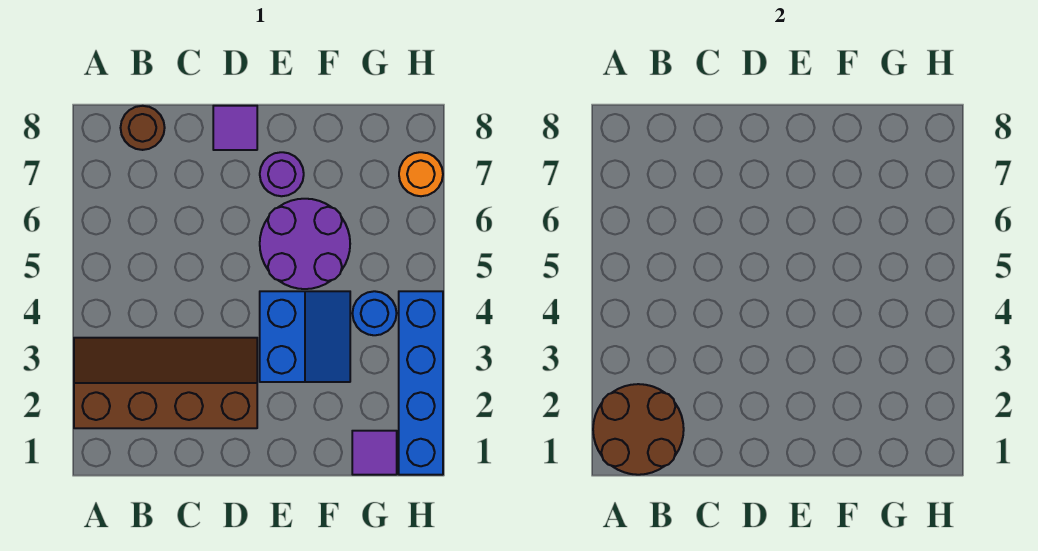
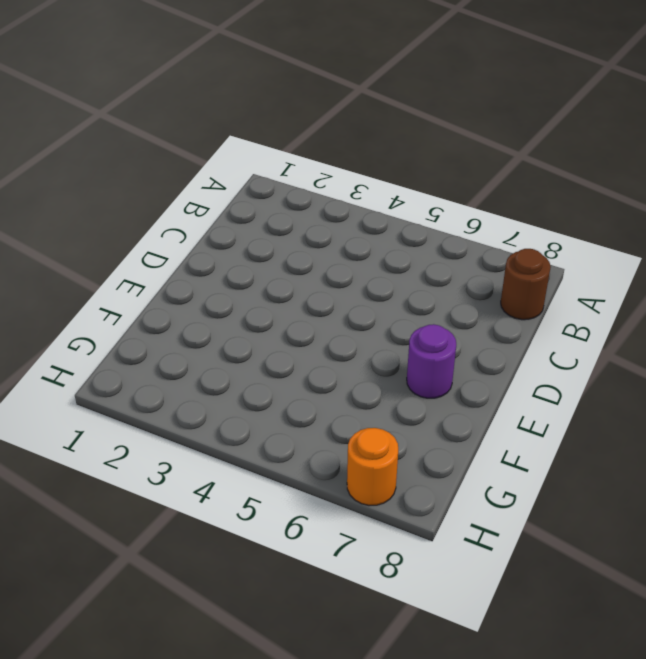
none -> brown 2x4 slope [74,338,257,428]
none -> purple 1x1 tile [213,106,257,150]

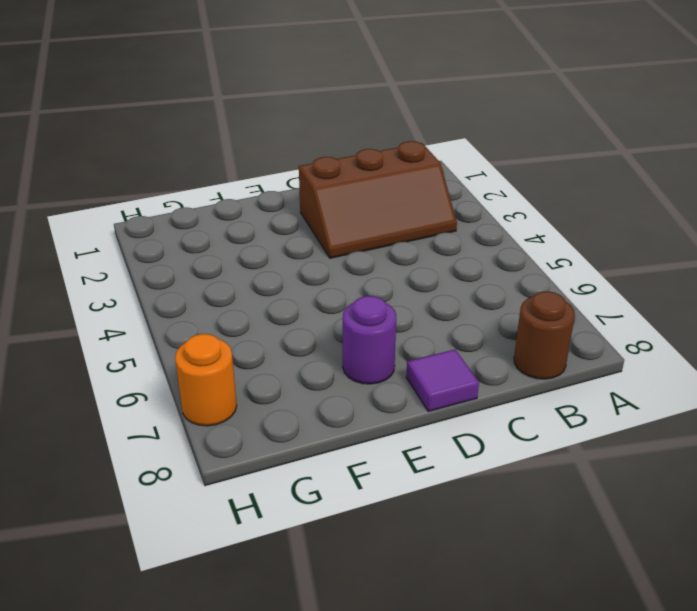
brown 2x3 slope [299,141,457,258] -> brown 2x4 slope [74,338,257,428]
none -> blue 2x2 slope [260,291,350,382]
none -> purple 2x2 round brick [260,199,350,289]

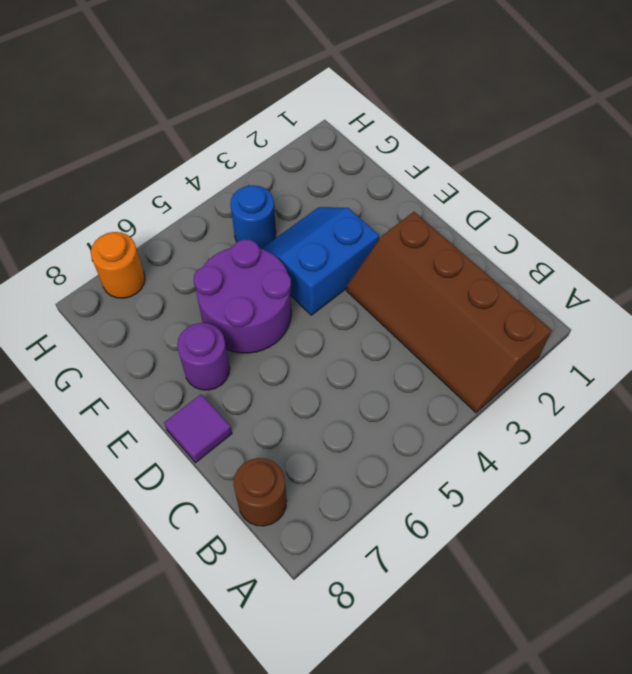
none -> purple 1x1 tile [352,431,397,475]
none -> blue 1x4 brick [399,291,443,475]

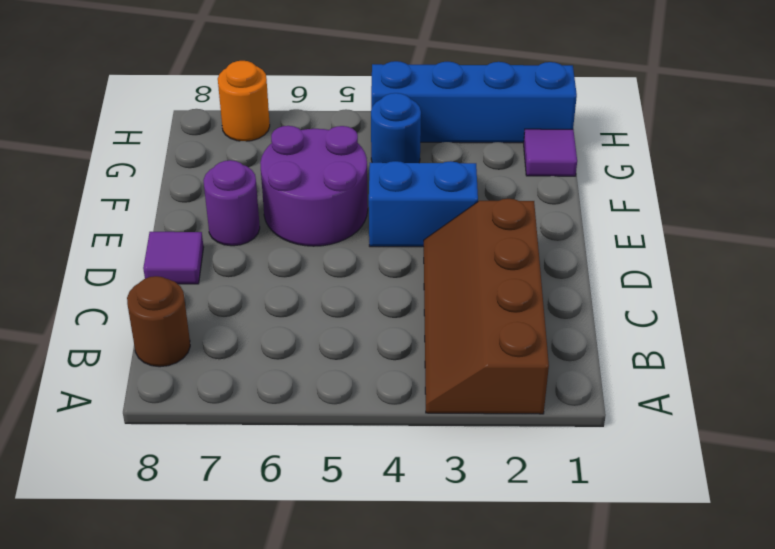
none -> brown 2x2 round brick [593,384,684,475]

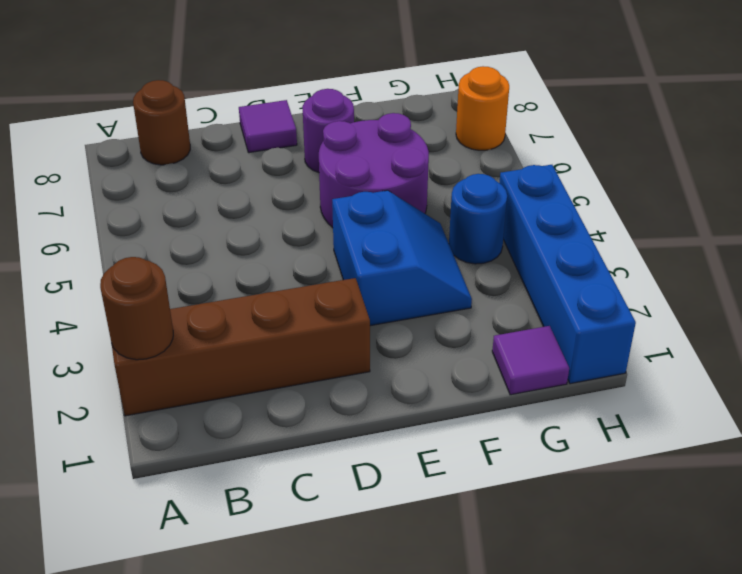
brown 1x1 round brick [100,257,173,360] -> brown 2x2 round brick [593,384,684,475]

